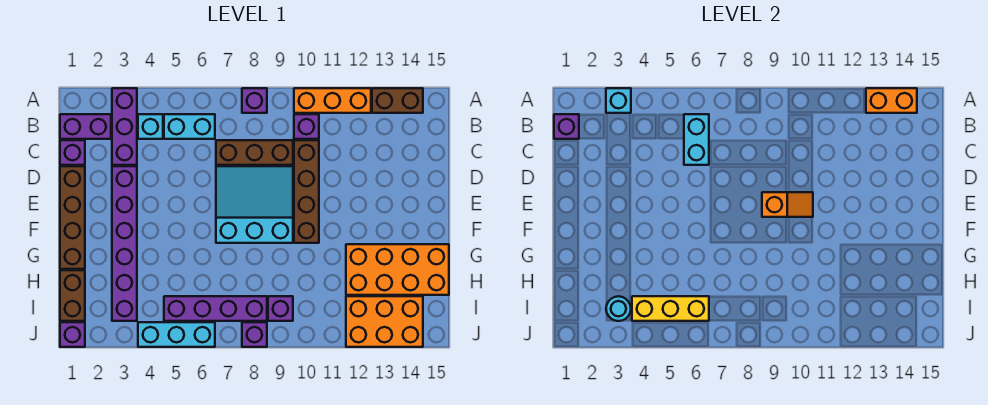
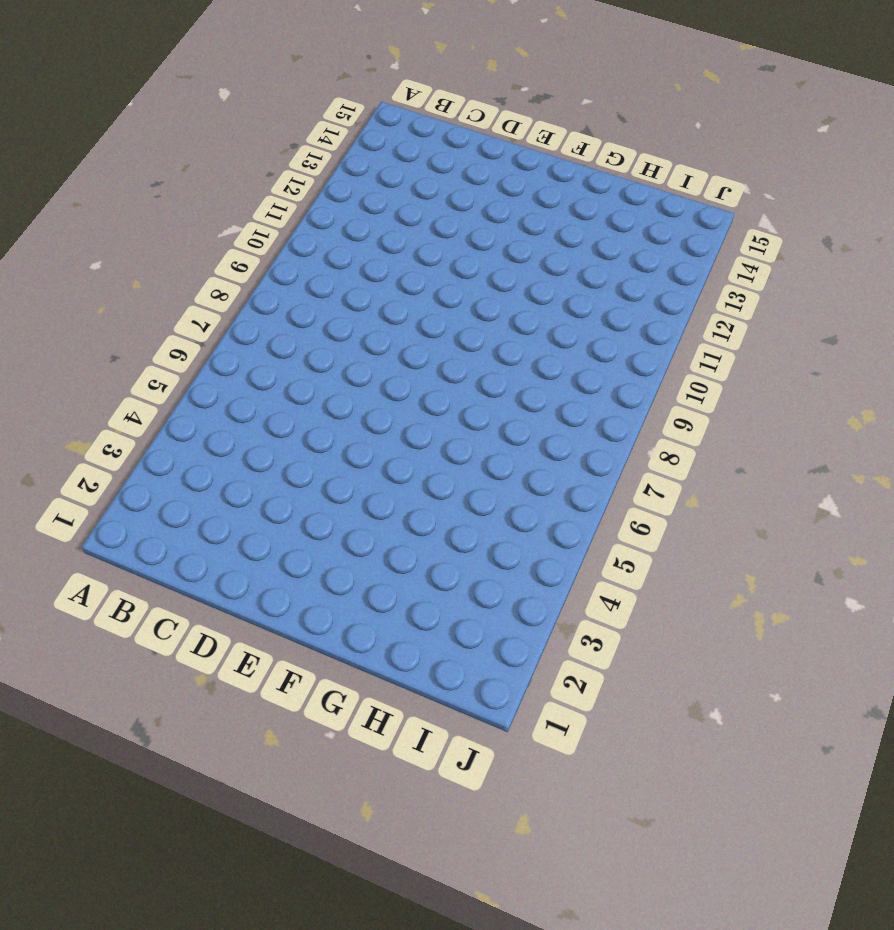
none -> purple 1x3 brick [112,88,137,165]
none -> purple 1x1 brick [242,88,267,113]
none -> orange 1x3 brick [294,88,371,113]

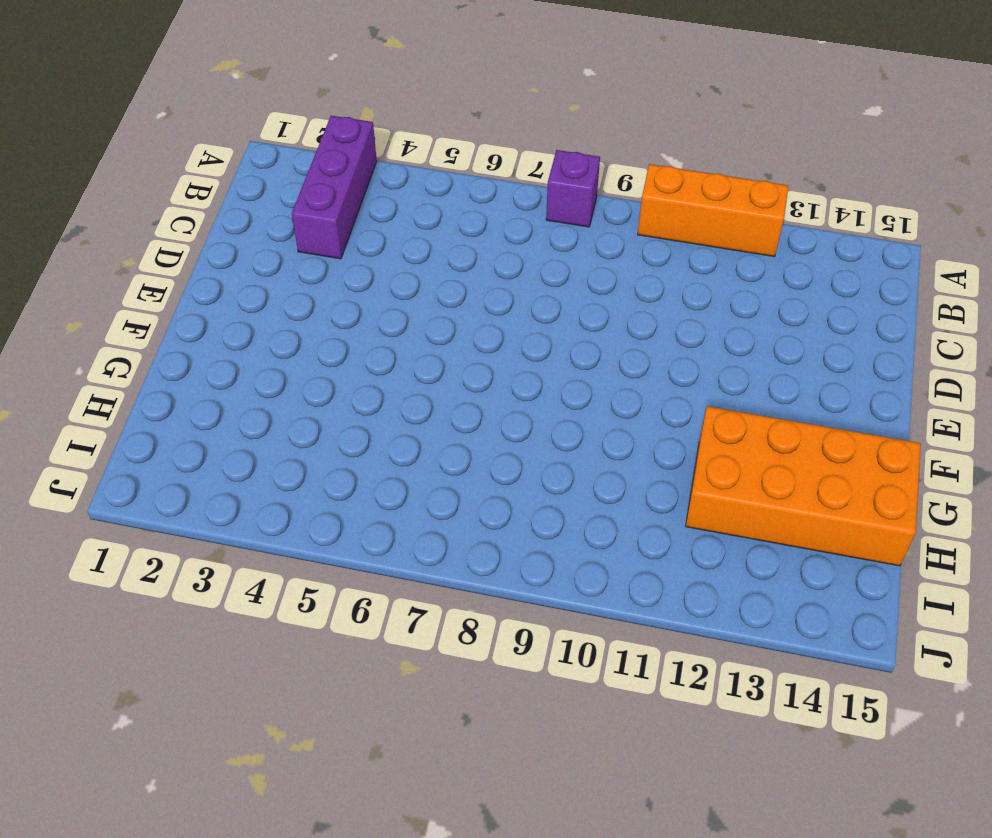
none -> brown 1x2 brick [372,88,423,113]
none -> purple 1x2 brick [60,114,111,139]
none -> cyan 1x1 brick [138,114,163,139]

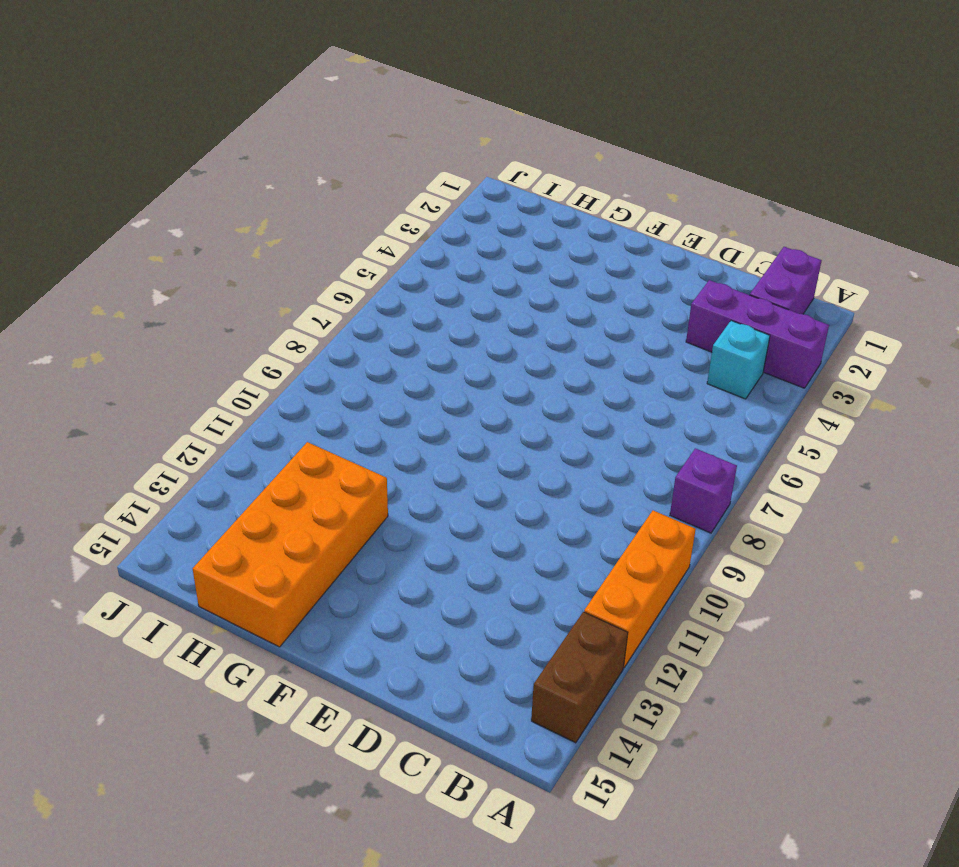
none -> cyan 1x2 brick [164,114,215,139]
none -> purple 1x1 brick [294,114,319,139]
none -> purple 1x1 brick [60,140,85,165]

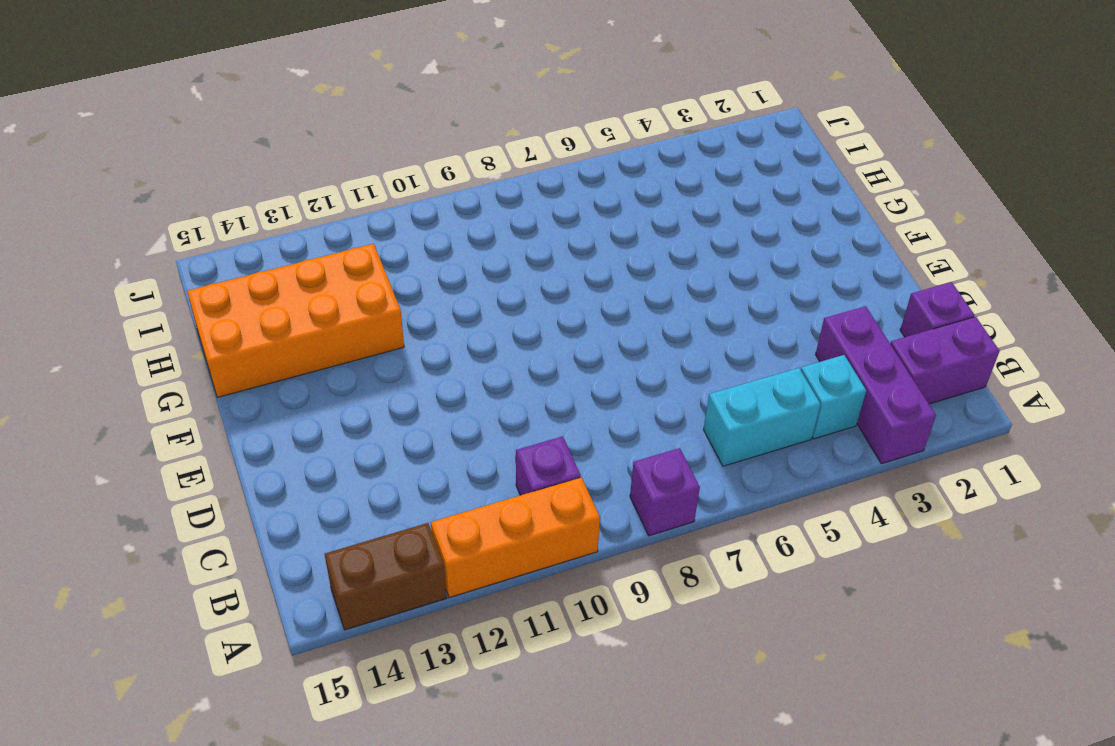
none -> brown 1x3 brick [216,140,293,165]
none -> brown 1x4 brick [294,140,319,243]
none -> brown 1x4 brick [60,166,85,269]

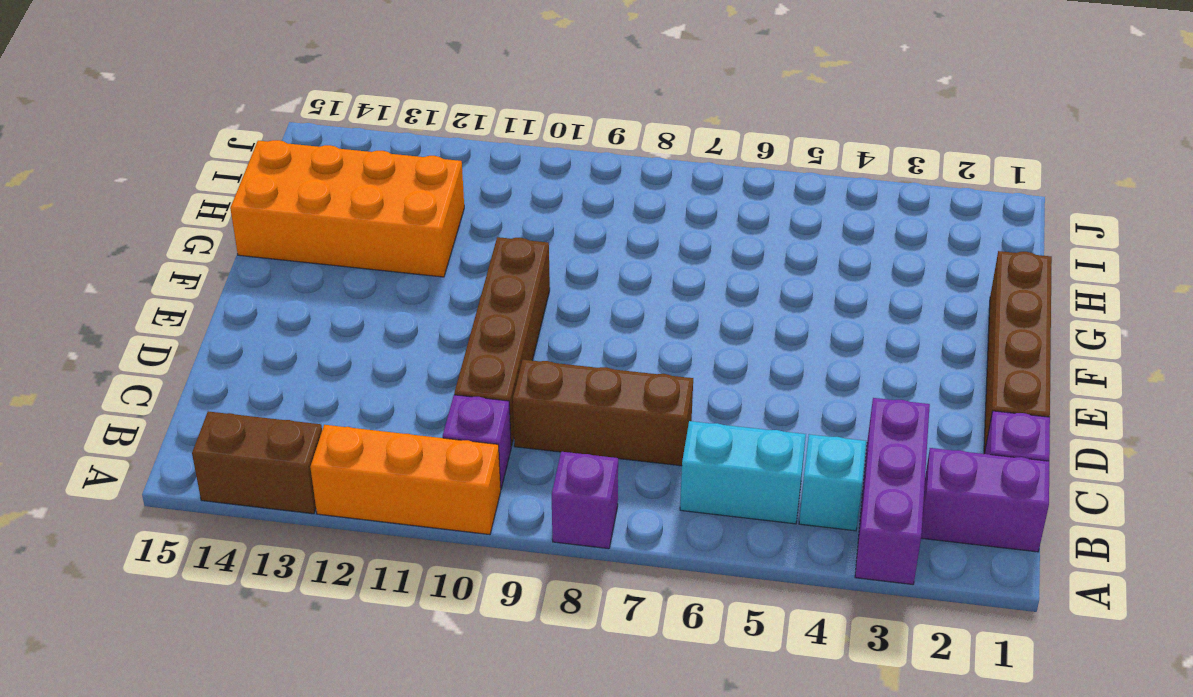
none -> purple 1x6 brick [112,166,137,321]
none -> cyan 3x3 slope [216,166,293,243]
none -> brown 1x2 brick [60,270,85,321]

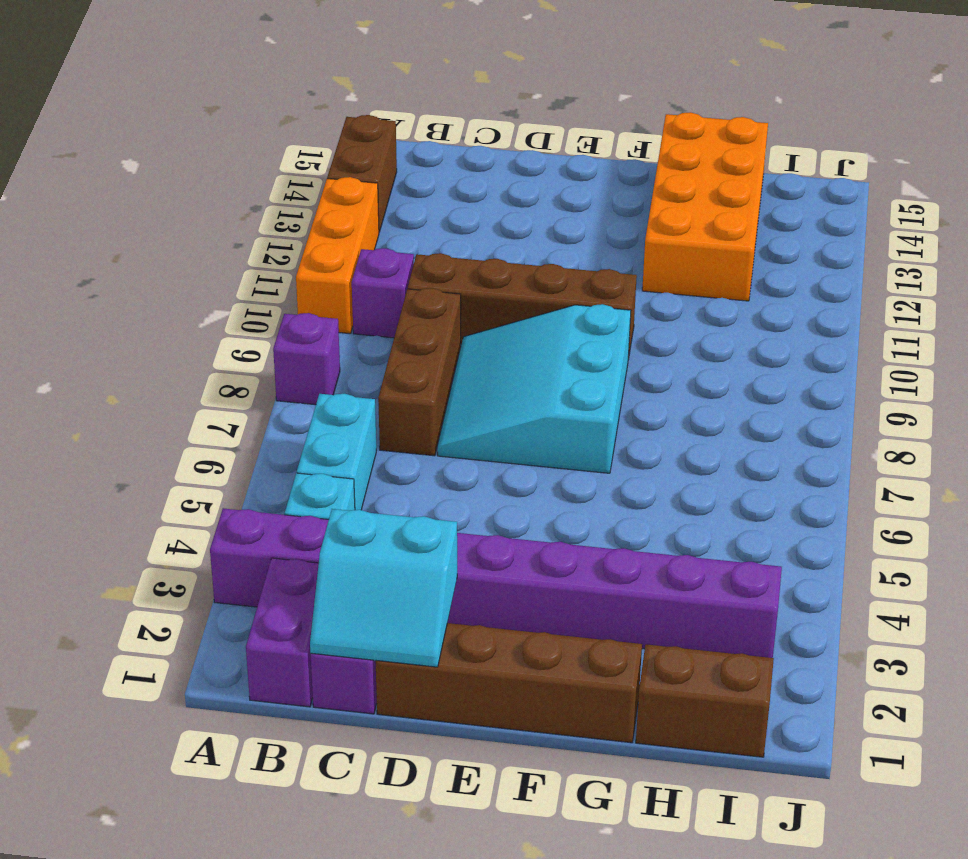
cyan 2x2 slope [310,509,457,667] -> none
none -> purple 1x4 brick [164,296,267,321]
none -> purple 1x1 brick [268,296,293,321]
none -> orange 2x3 brick [346,296,423,347]

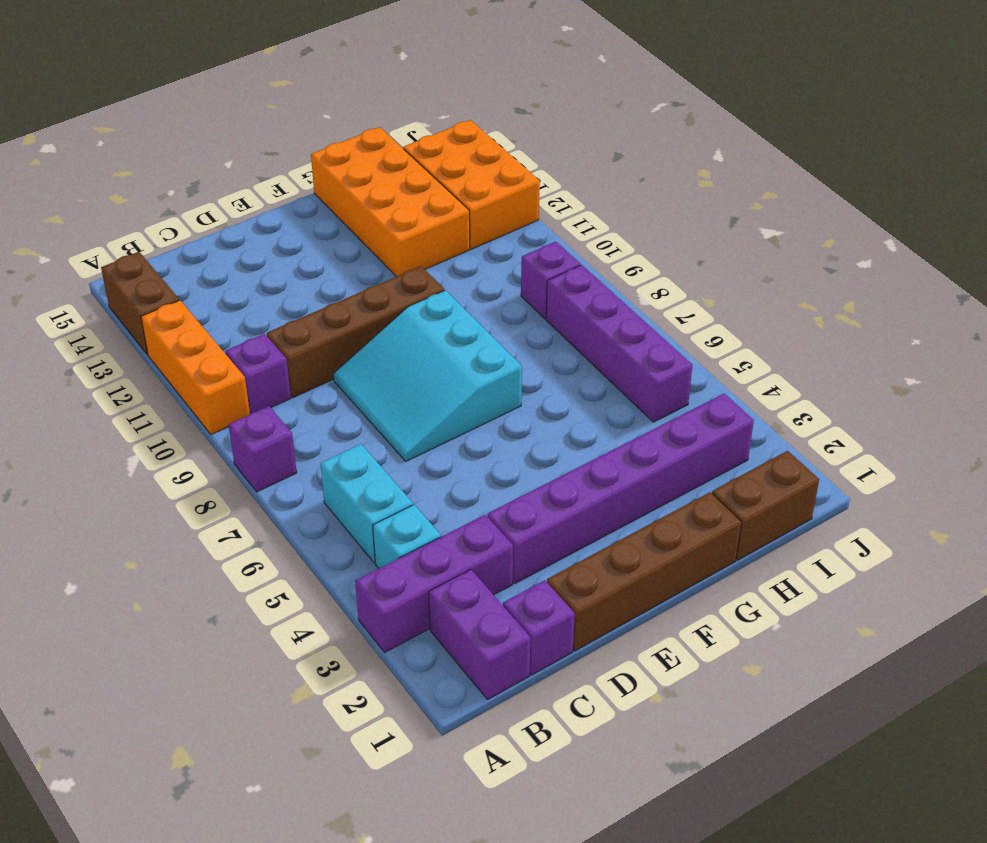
none -> brown 1x3 brick [216,140,293,165]
none -> purple 1x1 brick [60,322,85,347]
none -> cyan 1x3 brick [138,322,215,347]

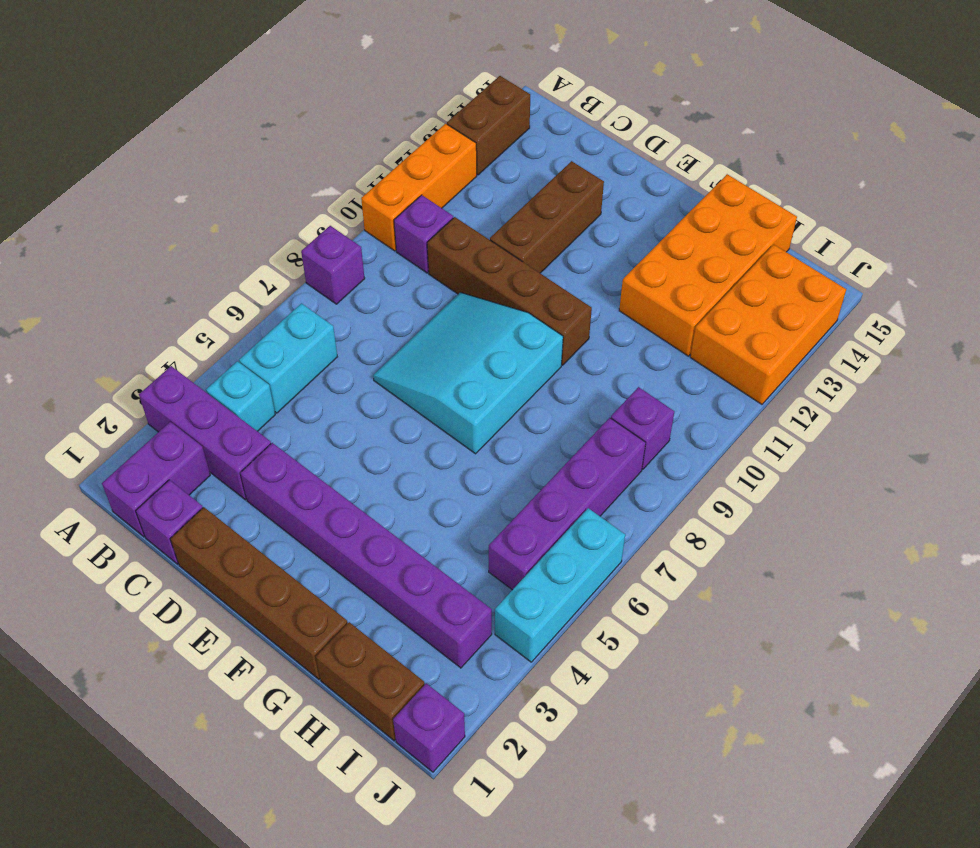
brown 1x3 brick [490,161,604,273] -> brown 1x3 brick moved to [216,140,293,165]
none -> purple 1x1 brick [242,322,267,347]
none -> cyan 1x1 brick [606,88,631,113]
none -> orange 1x2 brick [866,88,917,113]

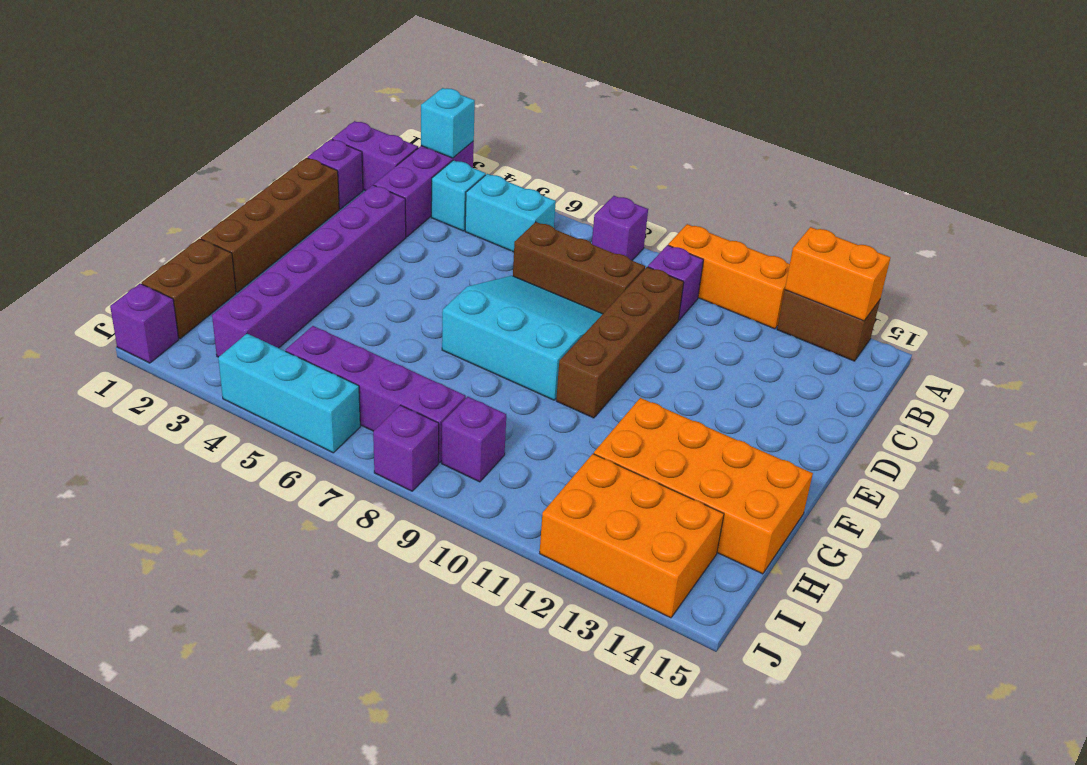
none -> purple 1x1 brick [554,114,579,139]
none -> cyan 1x2 brick [684,114,709,165]
none -> orange 1x2 slope [762,192,813,217]

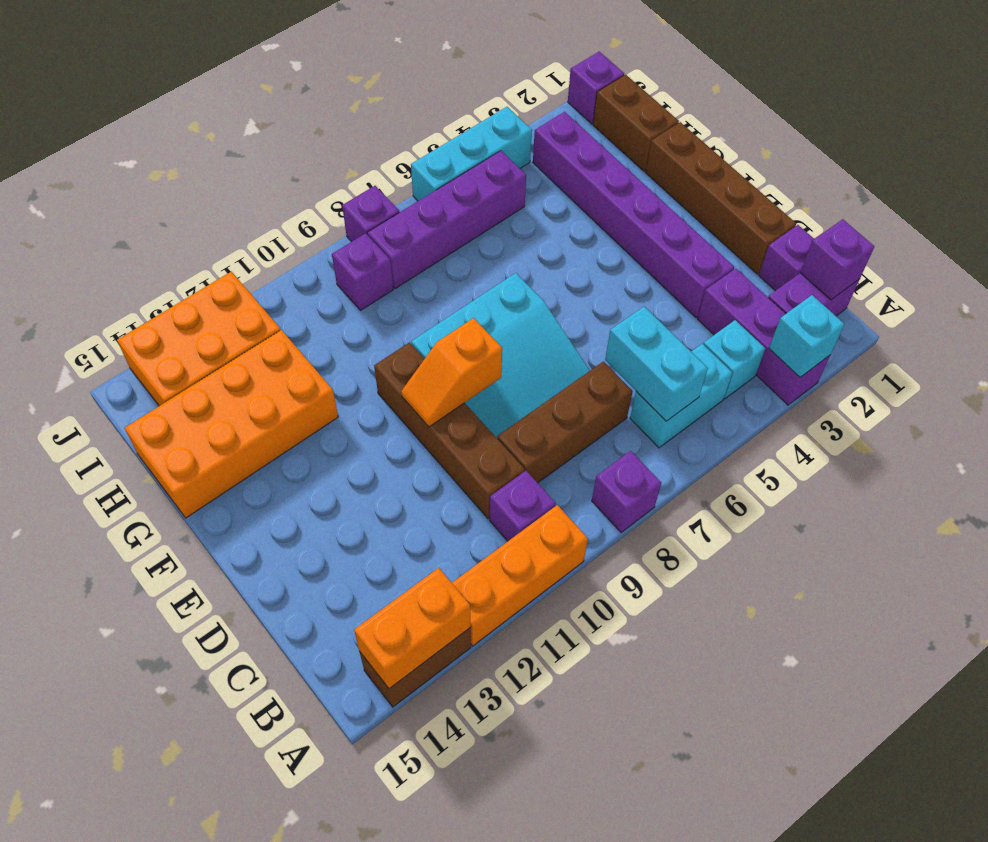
none -> cyan 1x1 round brick [606,296,631,321]
none -> yellow 1x3 brick [632,296,709,321]

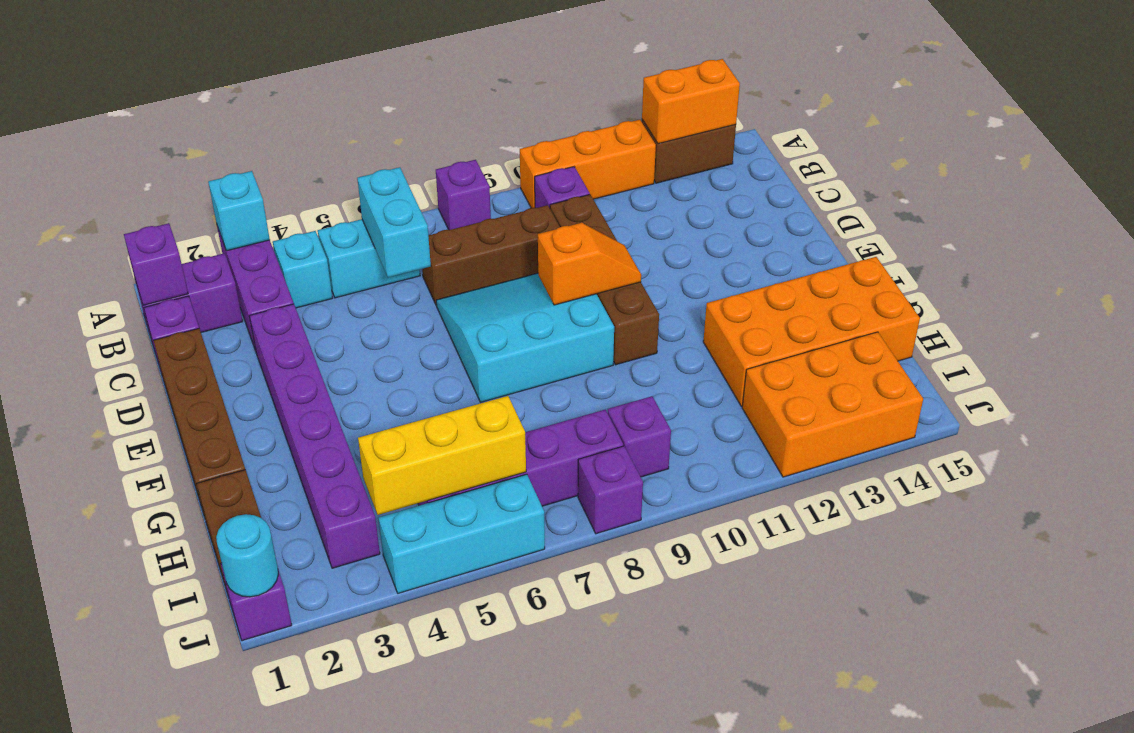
cyan 1x1 round brick [216,514,278,597] -> cyan 1x1 round brick moved to [606,296,631,321]

